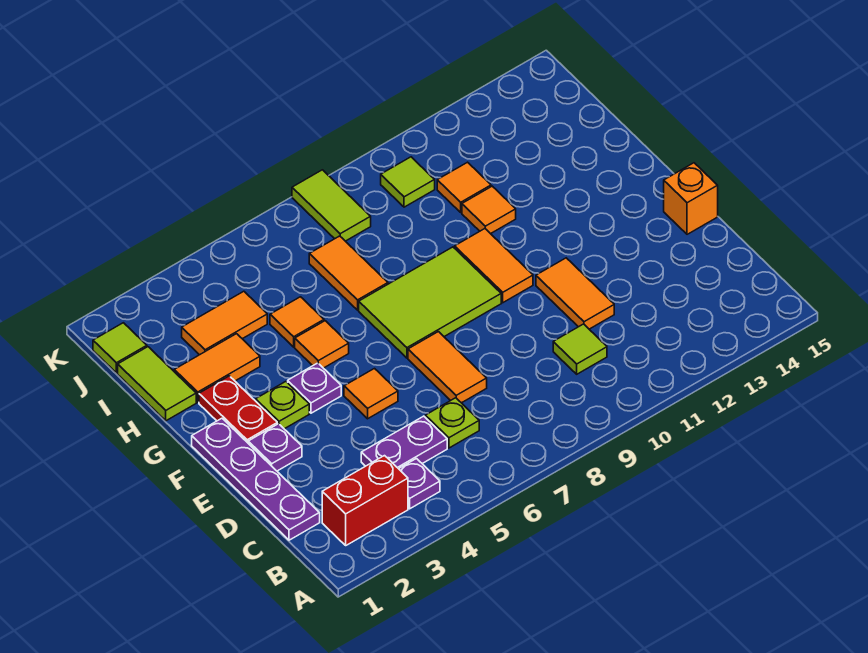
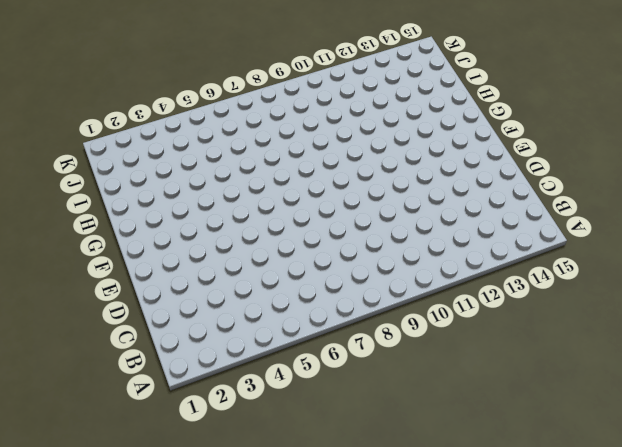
none -> red 1x2 brick [322,456,408,545]
none -> purple 1x1 plate [399,459,440,509]
none -> purple 1x4 plate [192,418,320,540]

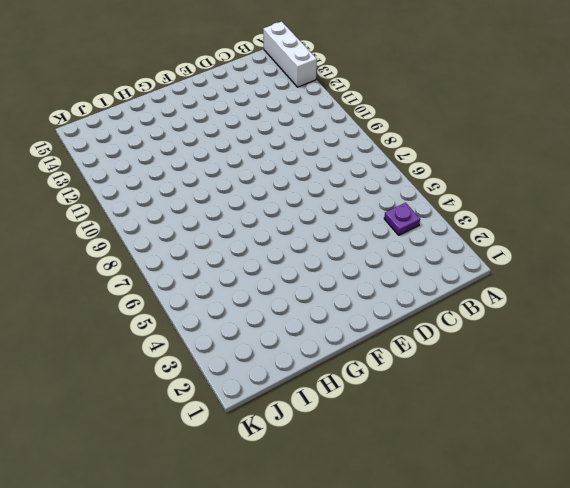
white 1x3 brick [263,21,317,87] -> none
none -> red 1x2 brick [322,456,408,545]
none -> purple 1x4 plate [192,418,320,540]
none -> purple 1x2 plate [361,416,447,469]

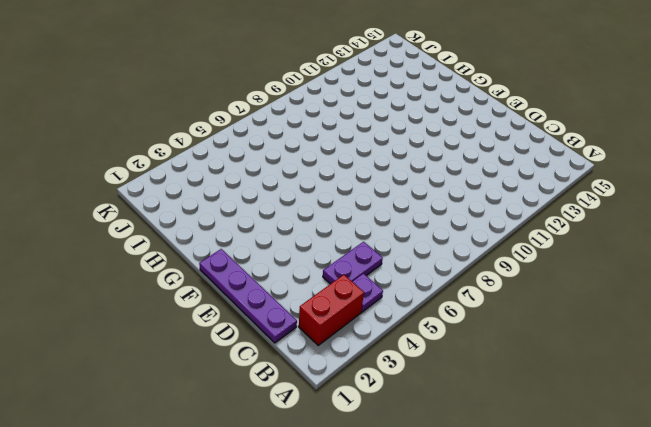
none -> lime 1x1 plate [425,398,479,448]
none -> lime 1x1 tile [553,324,607,374]
none -> orange 1x2 tile [408,332,487,403]

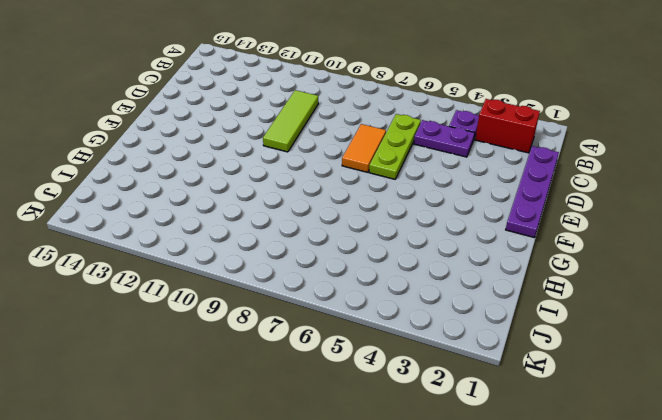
lime 1x3 plate [369,114,421,179] -> lime 1x1 plate [425,398,479,448]
lime 1x3 tile [263,90,318,152] -> lime 1x1 tile [553,324,607,374]
none -> orange 1x2 tile [536,258,614,329]
none -> purple 1x1 plate [248,424,302,471]
none -> orange 1x1 tile [344,369,398,419]

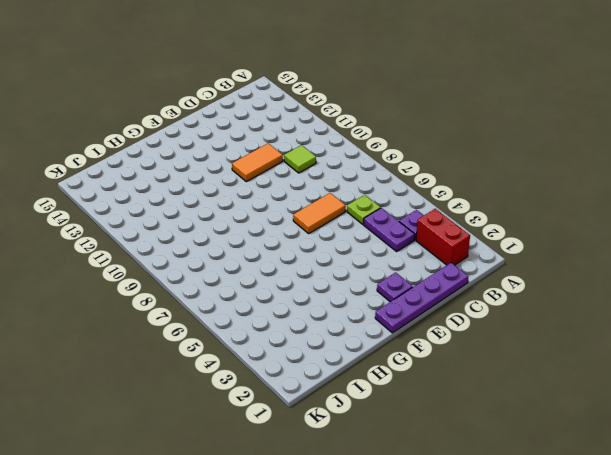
none -> orange 1x1 tile [344,369,398,419]
none -> orange 1x1 brick [664,163,718,234]
none -> red 1x2 plate [199,376,277,443]

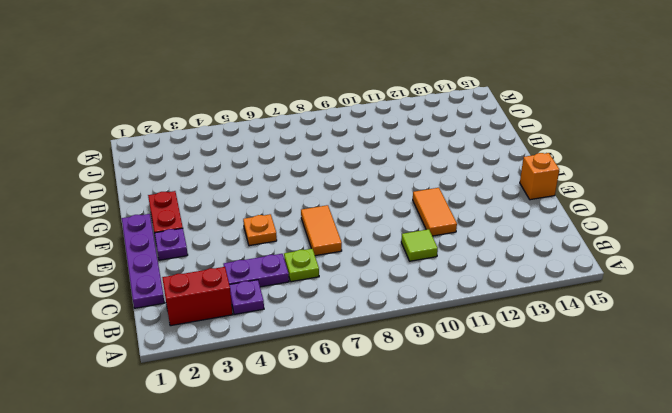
orange 1x1 plate [243,214,277,246] -> orange 1x1 tile [344,369,398,419]
none -> lime 1x1 plate [256,382,309,429]
none -> purple 1x1 plate [288,363,341,413]
none -> lime 2x3 tile [359,247,501,358]

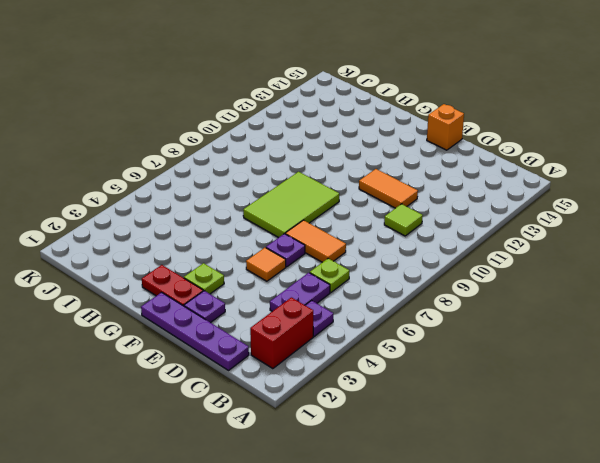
purple 1x1 plate [266,234,305,267] -> purple 1x1 plate moved to [288,363,341,413]
none -> orange 1x2 tile [455,229,533,303]
none -> orange 1x1 tile [295,321,349,368]
none -> lime 1x2 tile [118,347,196,421]

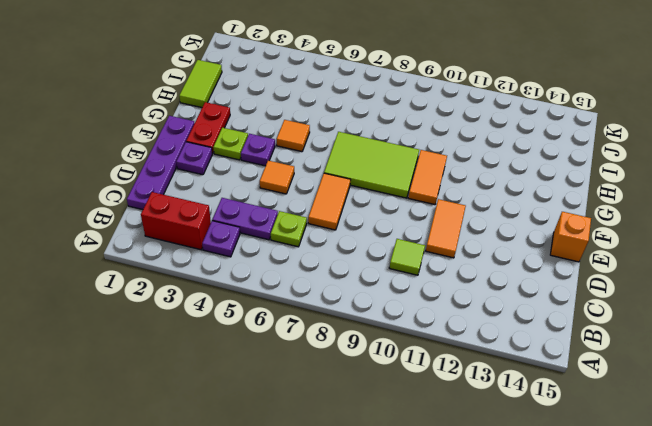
none -> orange 1x2 tile [174,334,260,402]
none -> orange 1x1 tile [270,297,324,347]
none -> orange 1x2 tile [309,236,388,310]

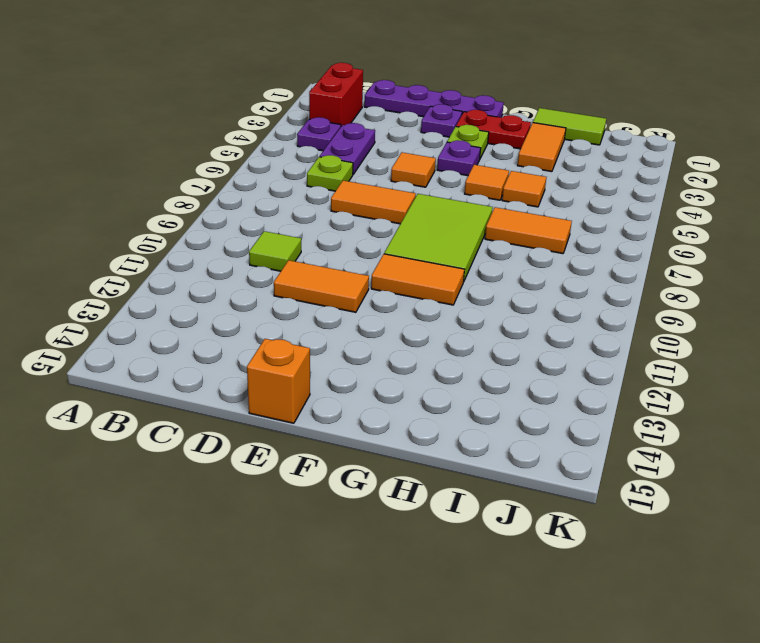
none -> orange 1x1 tile [462,186,516,234]
none -> orange 1x2 tile [182,291,267,355]
none -> orange 1x1 tile [437,162,491,212]

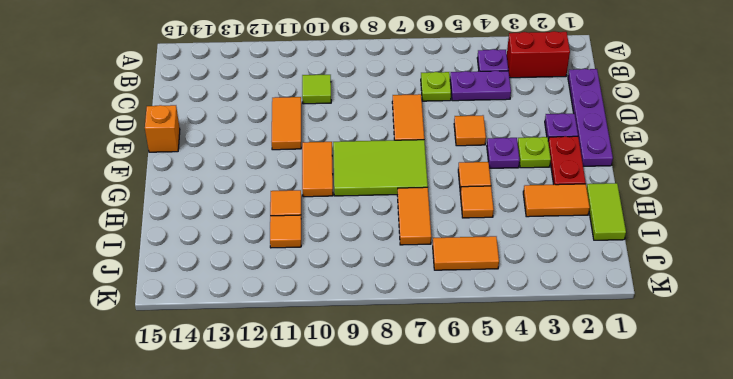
orange 1x2 tile [433,236,499,270] -> orange 1x2 tile moved to [182,291,267,355]
none -> lime 1x1 tile [93,323,147,373]
none -> lime 1x2 tile [292,170,371,241]
none -> lime 1x1 tile [381,157,435,207]

